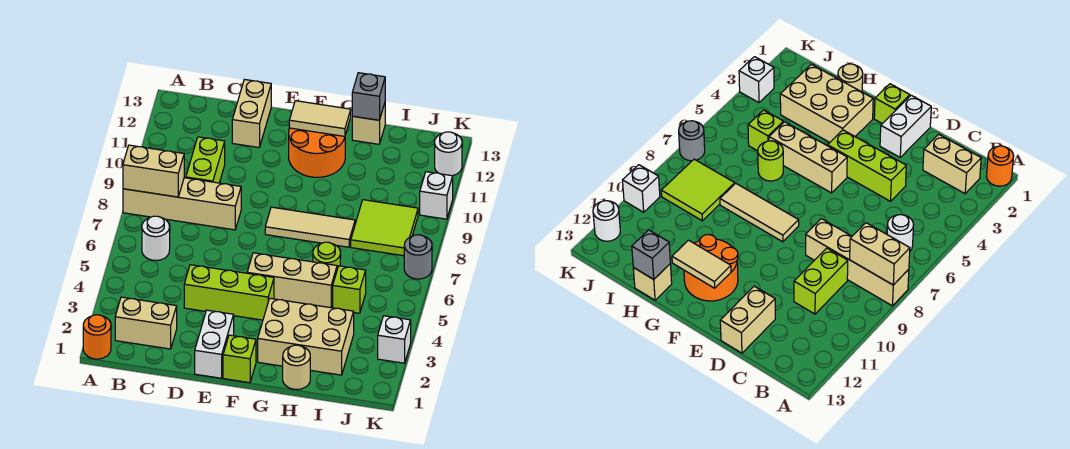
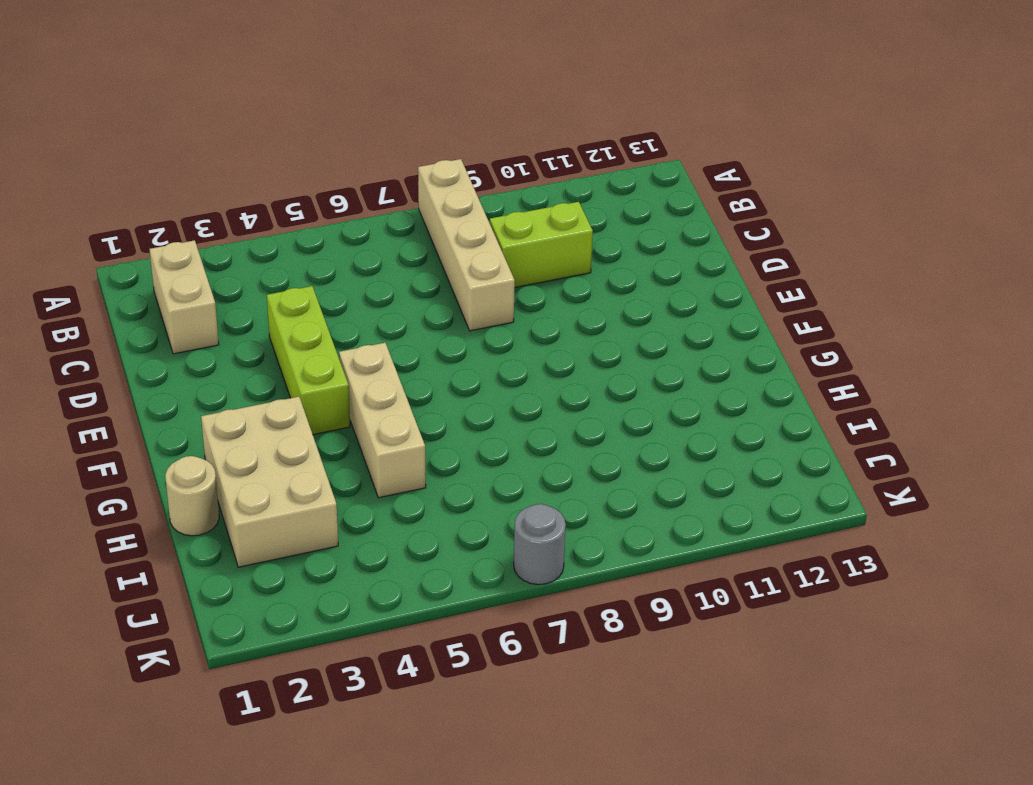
none -> orange 1x1 round brick [83,315,111,359]
none -> white 1x1 round brick [142,216,170,261]
none -> tan 1x2 brick [232,79,271,147]

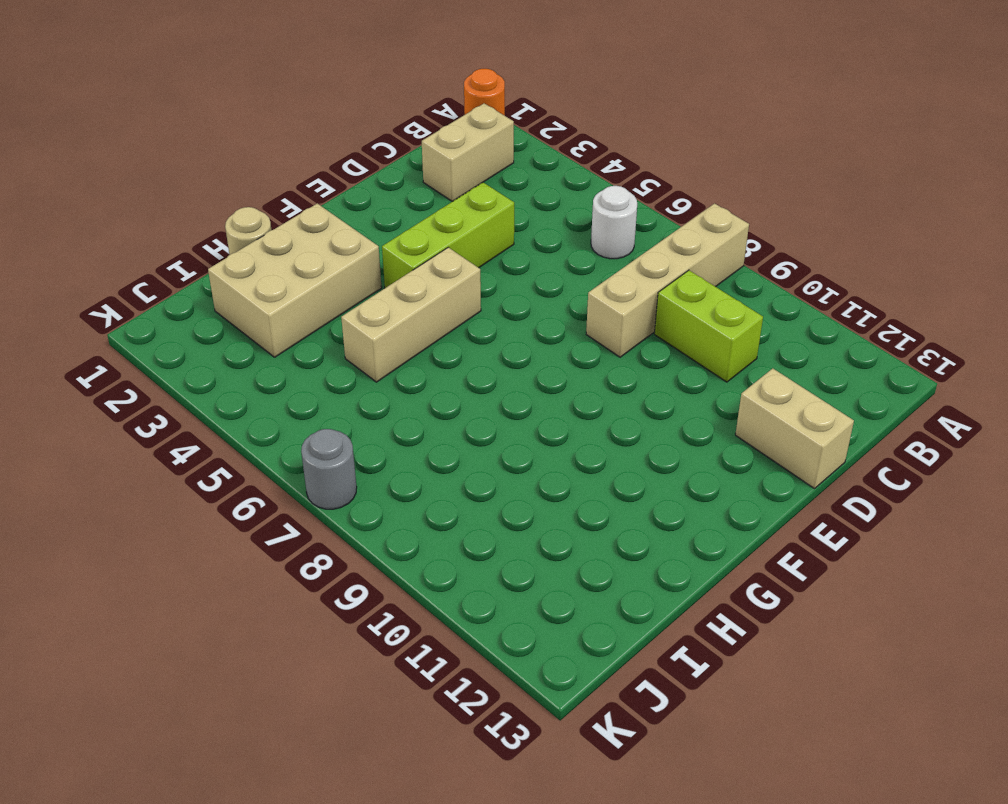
none -> white 1x2 brick [195,310,234,378]
none -> lime 1x1 brick [223,335,256,383]
none -> tan 1x3 tile [265,207,355,247]

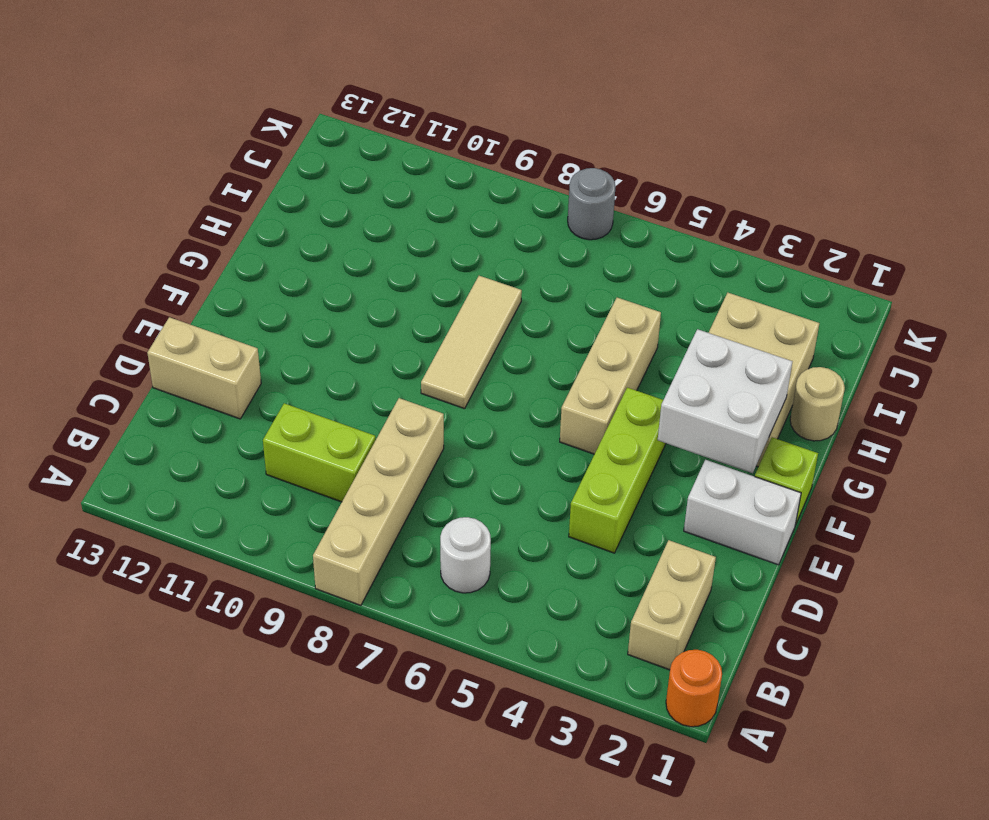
white 2x2 brick [658,329,793,473] -> none
none -> orange 2x2 round brick [289,128,345,177]
none -> lime 1x1 round brick [313,242,340,269]
none -> tan 1x1 brick [352,103,385,144]

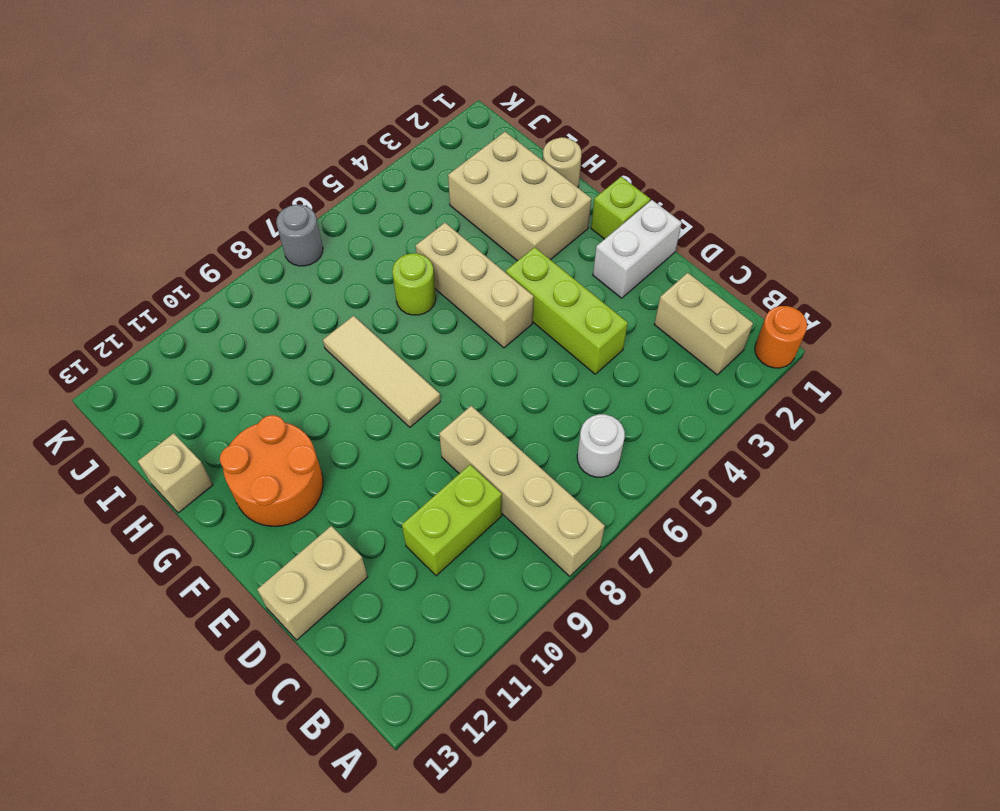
none -> lime 1x1 brick [333,266,366,313]
none -> lime 2x2 tile [351,200,418,256]
none -> white 1x1 brick [378,316,411,363]

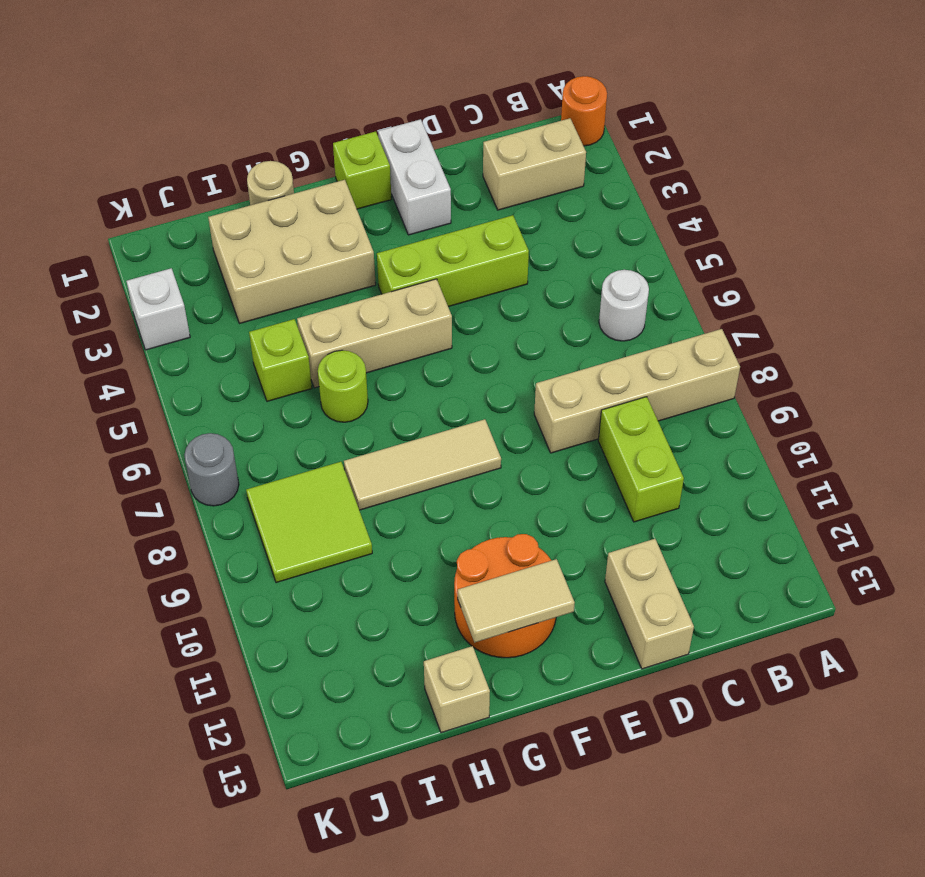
none -> white 1x1 brick [420,172,453,219]
none -> white 1x1 round brick [435,132,462,176]
none -> tan 1x2 brick [123,145,184,197]

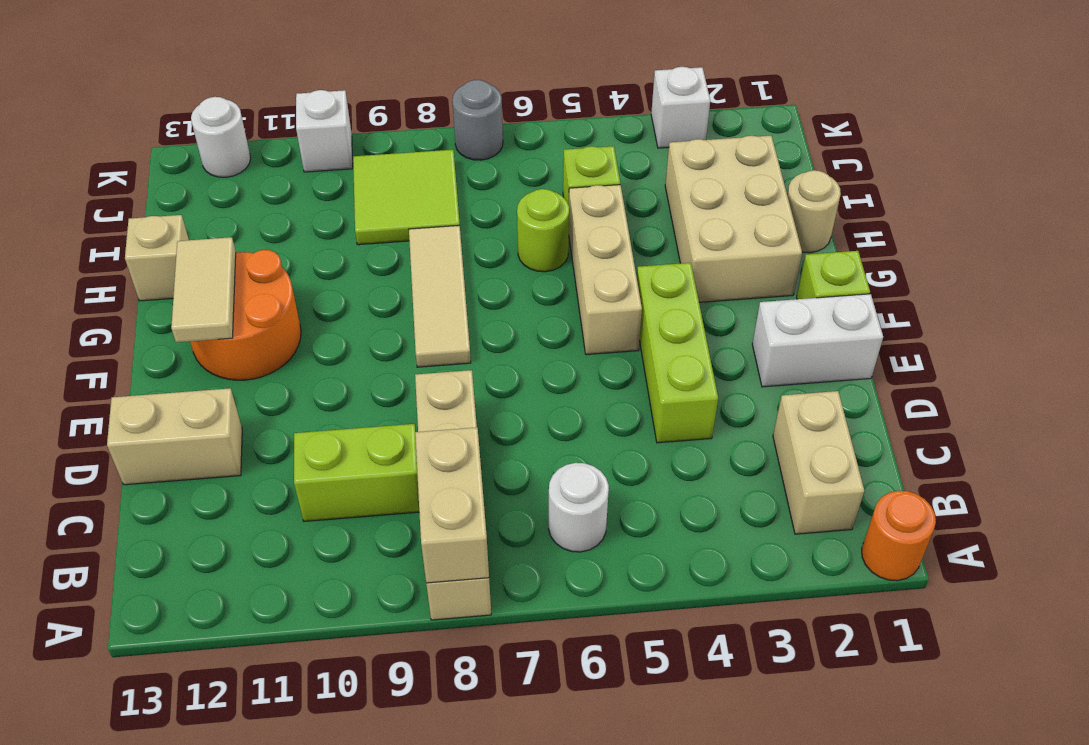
none -> grey 1x1 brick [352,73,385,120]

